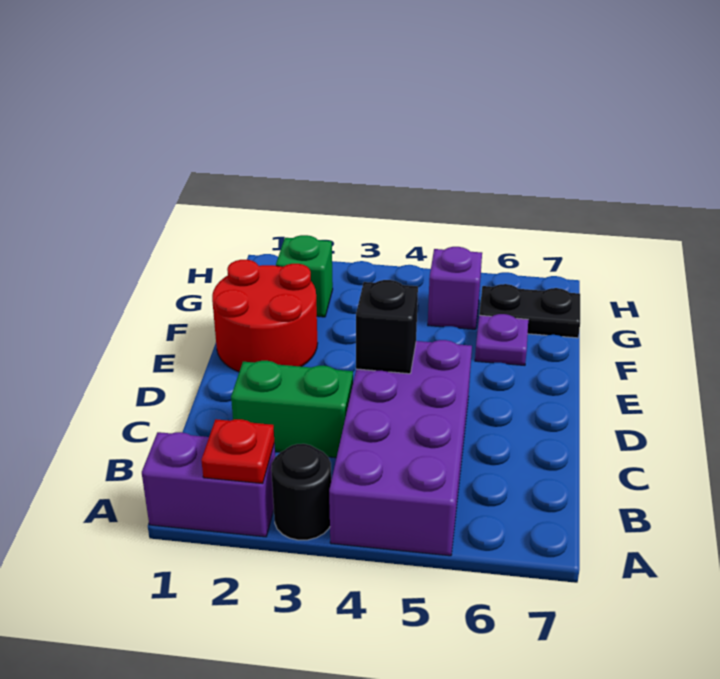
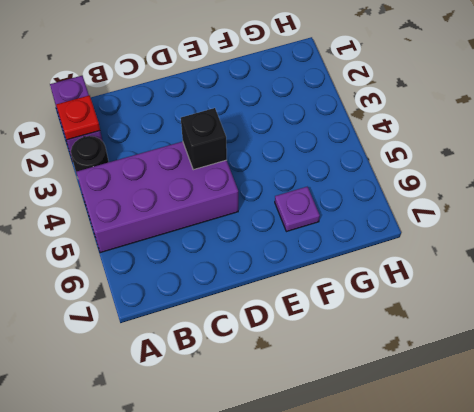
none -> green 1x2 brick [231,361,353,458]
none -> red 2x2 round brick [212,260,318,372]

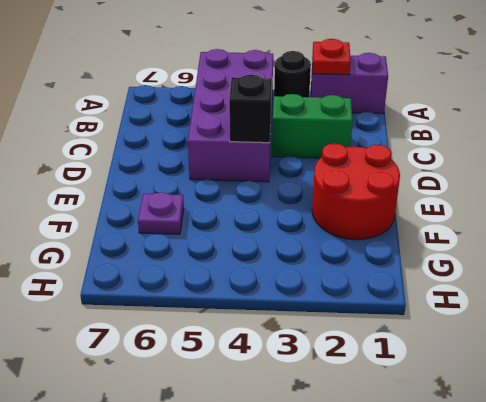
none -> green 1x1 brick [276,235,333,317]
none -> purple 1x1 brick [428,247,482,329]

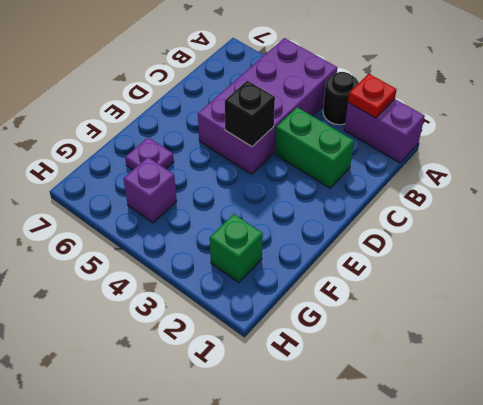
none -> red 2x2 round brick [212,260,318,372]
none -> black 1x2 plate [479,284,580,338]

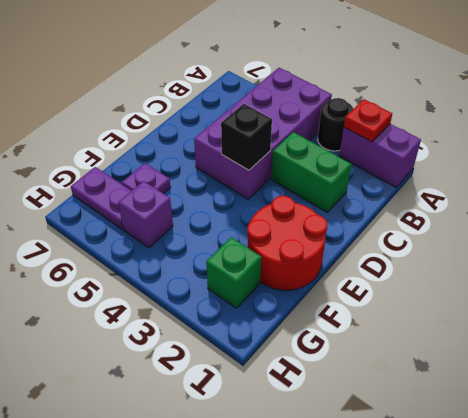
purple 1x2 plate [71,167,131,229] -> black 1x2 plate [479,284,580,338]

